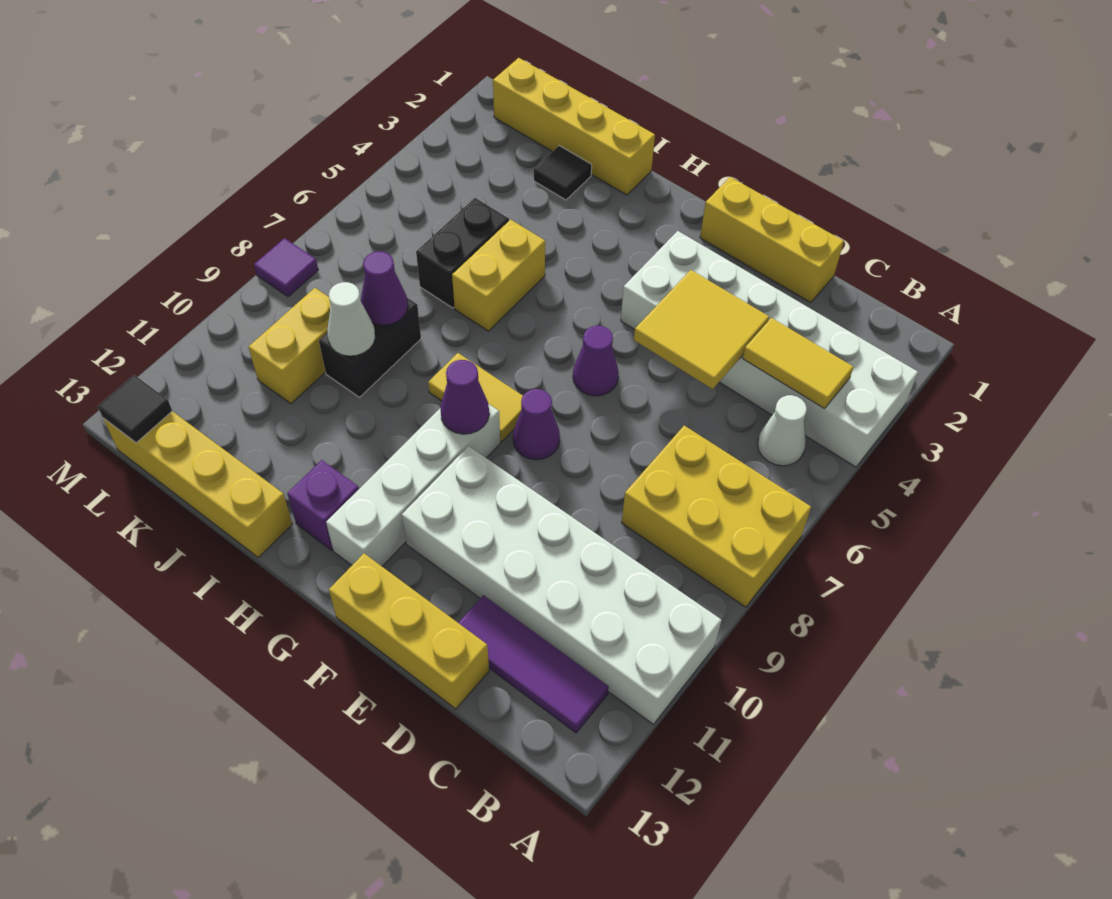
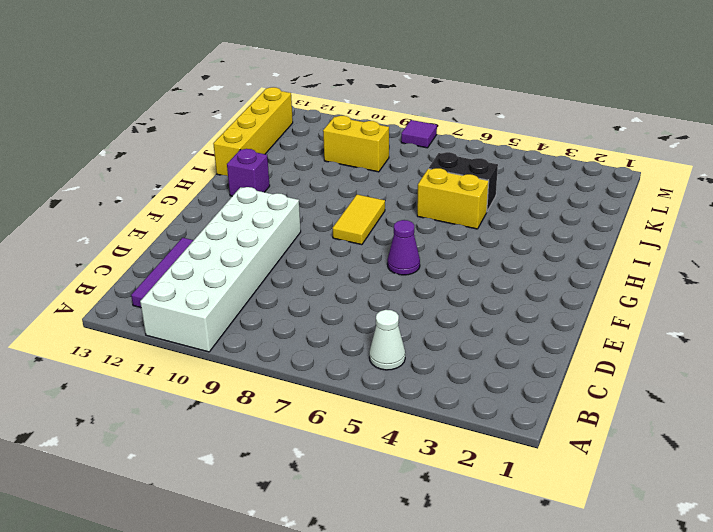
none -> white 2x6 brick [621,231,918,467]
none -> yellow 2x3 brick [622,426,811,607]
none -> yellow 1x3 brick [700,177,844,303]

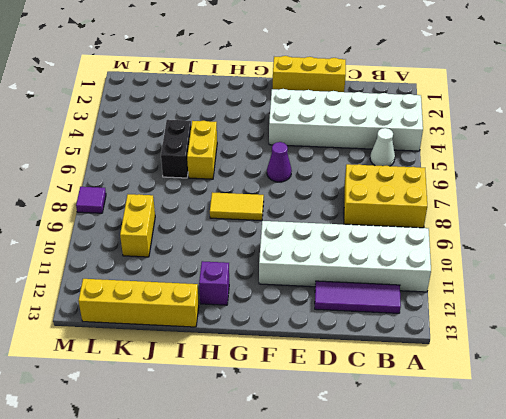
none -> yellow 1x3 brick [329,553,489,709]
none -> purple 1x1 cone [513,389,560,460]
none -> white 1x4 brick [326,404,500,566]

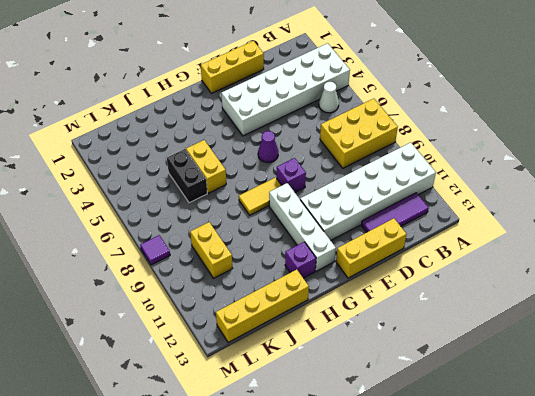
purple 1x1 brick [277,158,306,192] -> purple 1x1 cone [513,389,560,460]
none -> yellow 1x4 brick [493,58,655,195]
none -> black 1x1 tile [534,146,592,200]
none -> black 1x2 brick [319,298,421,397]

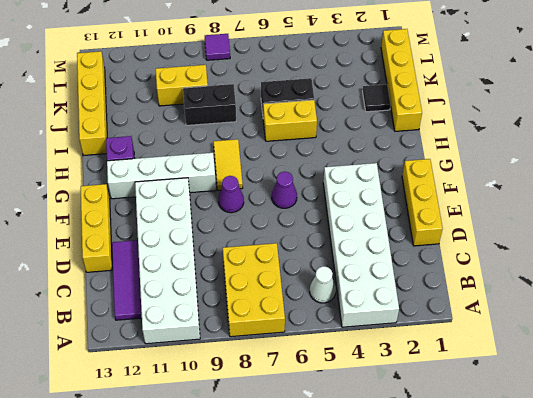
none -> yellow 1x2 tile [743,318,853,409]
none -> yellow 2x2 tile [634,270,769,389]
none -> purple 1x1 cone [440,360,489,434]

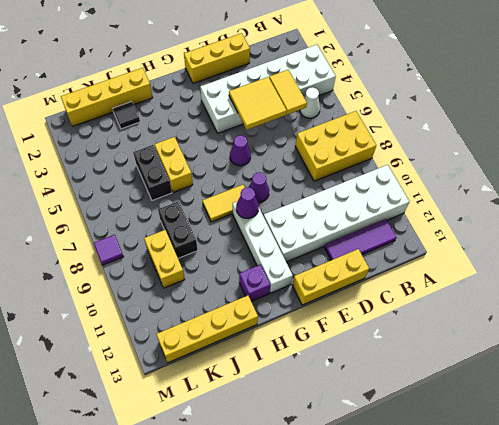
yellow 1x2 tile [269,70,307,114] -> yellow 1x2 tile turned to [743,318,853,409]
none -> purple 1x1 cone [361,251,408,325]
none -> white 1x1 cone [327,282,375,356]
none -> black 1x1 tile [98,375,172,443]

